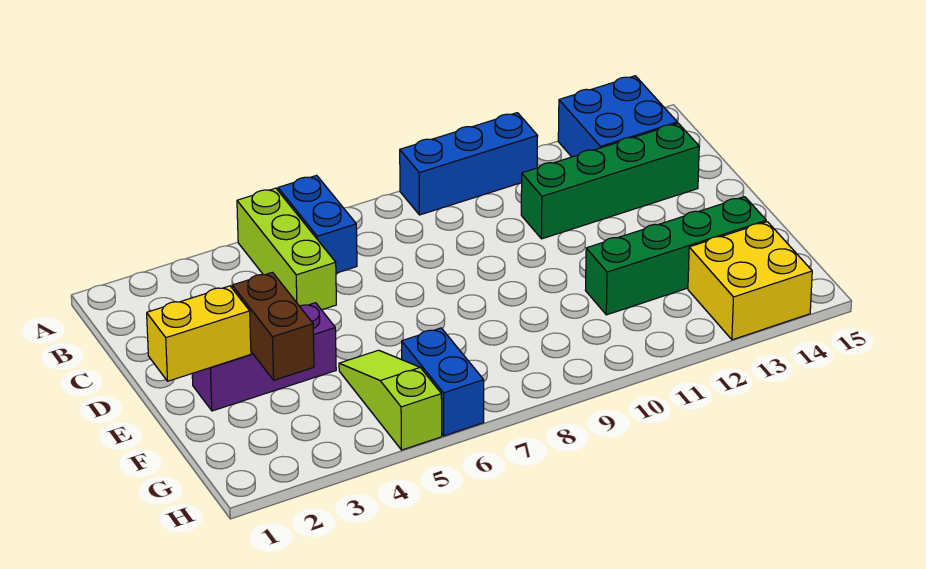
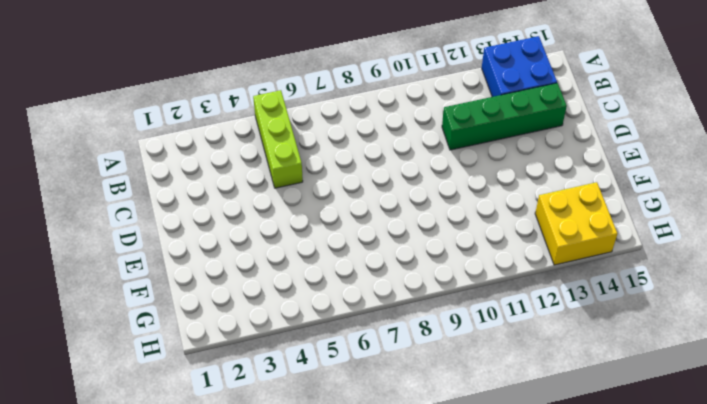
none -> blue 1x2 brick [278,175,357,273]
none -> blue 1x3 brick [400,113,538,215]
none -> purple 1x3 brick [192,303,336,411]

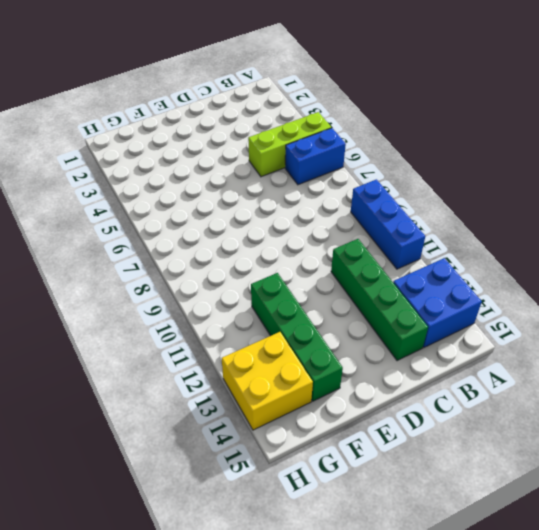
none -> purple 1x3 brick [192,303,336,411]
none -> lime 1x3 slope [339,350,442,450]
none -> blue 1x2 brick [402,328,484,436]

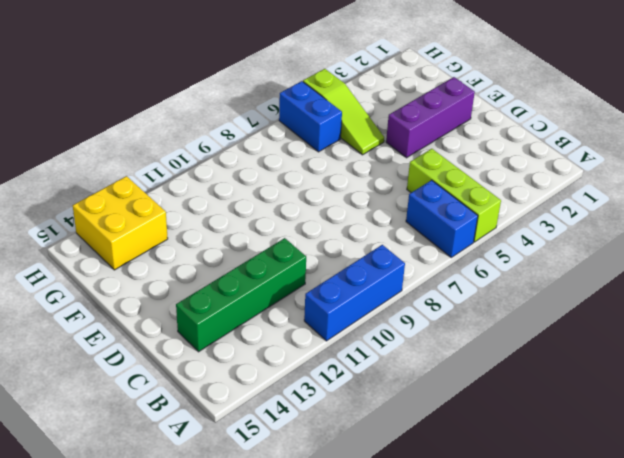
none -> blue 2x2 brick [558,76,677,157]
none -> green 1x4 brick [585,197,766,315]
none -> yellow 1x2 brick [147,286,251,381]

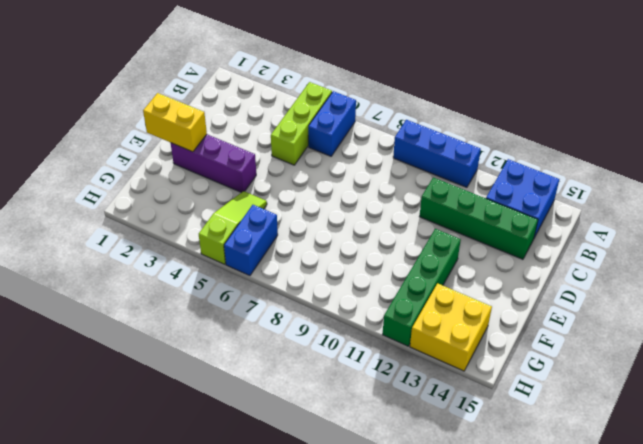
green 1x4 brick [383,229,461,346] -> green 1x4 brick turned to [585,197,766,315]
none -> brown 1x2 brick [232,272,314,380]

